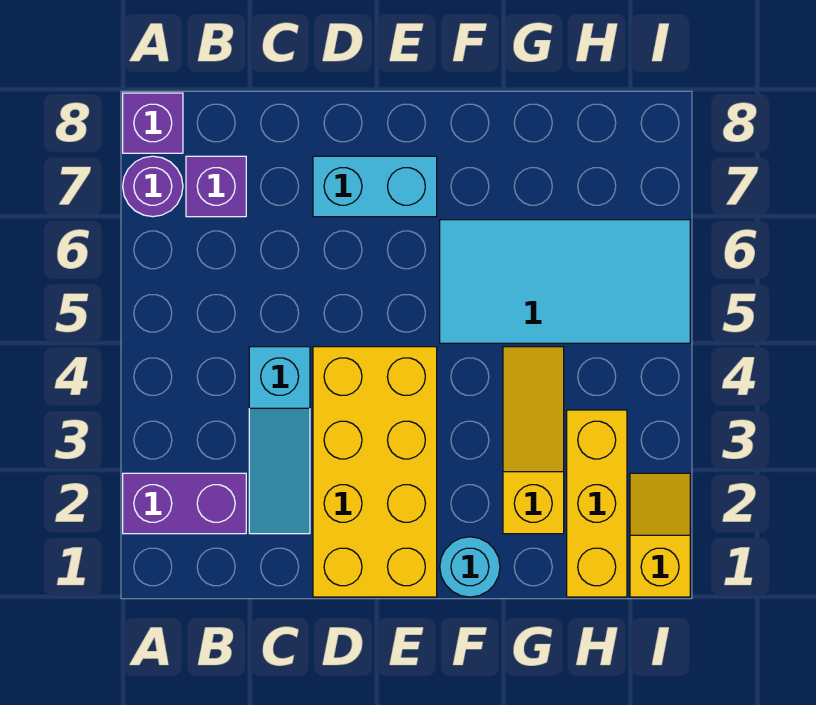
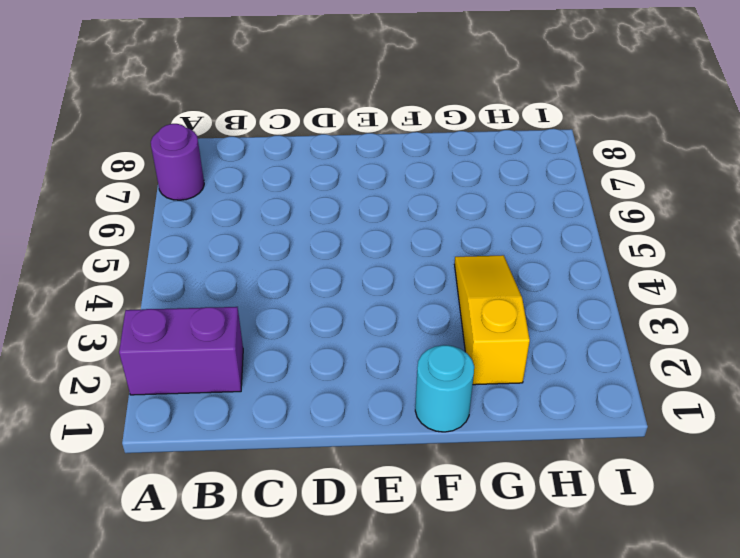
none -> purple 1x1 brick [123,93,183,153]
none -> purple 1x1 brick [186,156,246,217]
none -> cyan 1x3 slope [249,347,310,534]

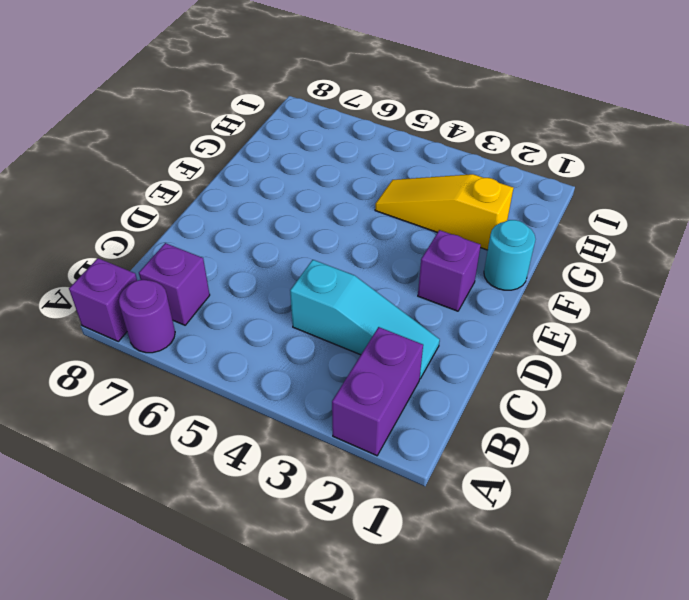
purple 1x1 brick [418,230,481,311] -> yellow 2x4 brick [313,347,437,597]
none -> cyan 1x2 brick [313,156,437,217]
none -> cyan 2x4 tile [440,220,690,343]
none -> yellow 1x3 brick [567,410,627,597]

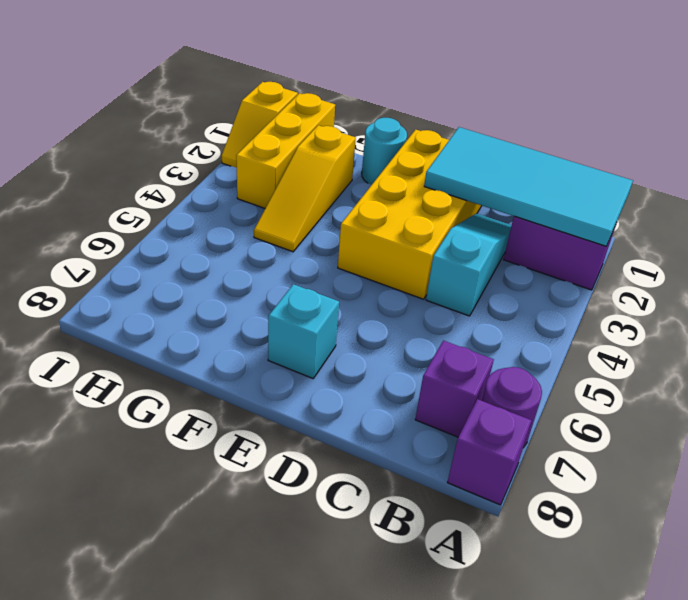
cyan 2x4 tile [424,127,633,246] -> cyan 2x4 tile moved to [440,220,690,343]
cyan 1x1 brick [268,284,339,378] -> cyan 1x2 brick [313,156,437,217]

